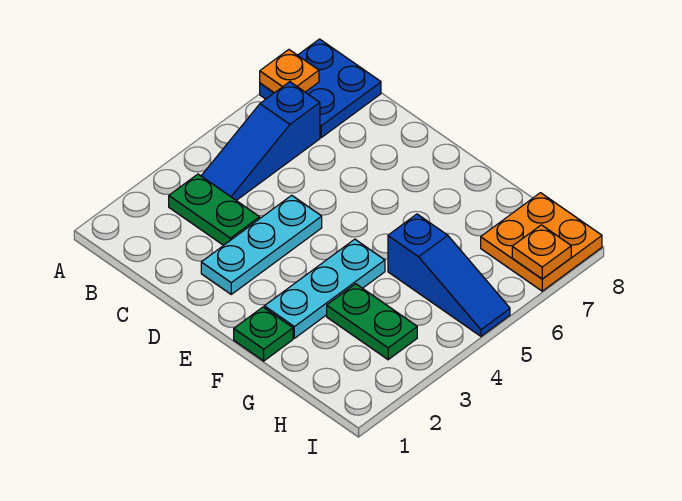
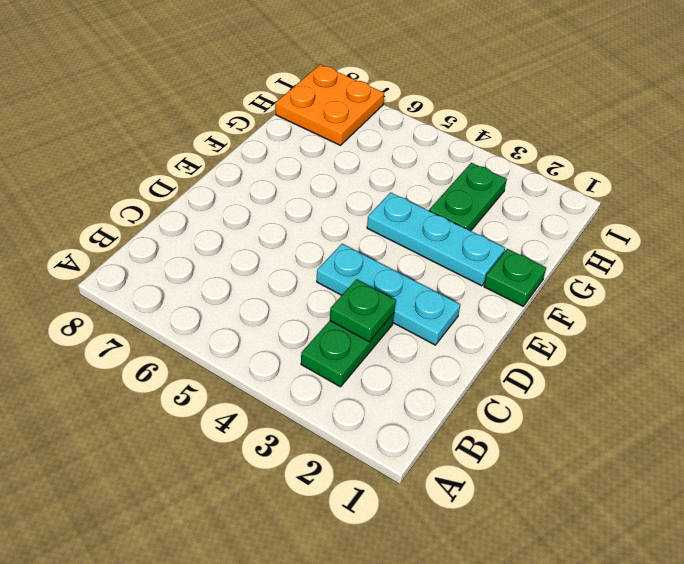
green 1x1 plate [330,279,396,342] -> none
none -> blue 2x2 plate [260,39,381,137]
none -> blue 1x3 slope [201,82,320,201]

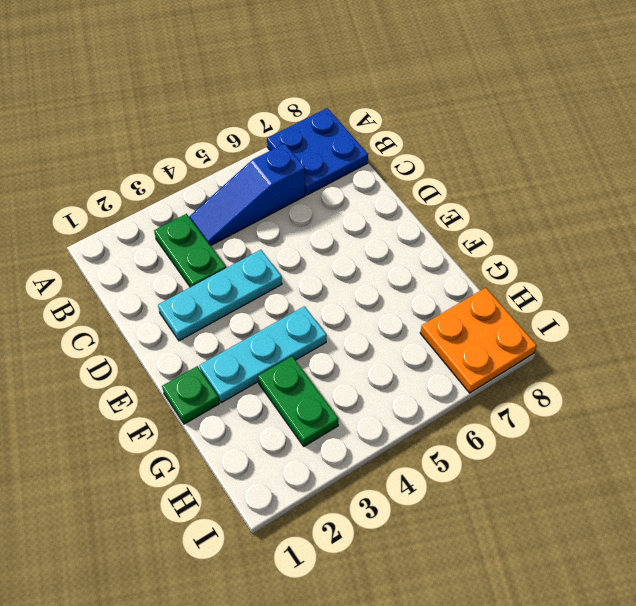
none -> blue 1x3 slope [388,214,510,336]
none -> orange 1x1 plate [260,50,319,93]

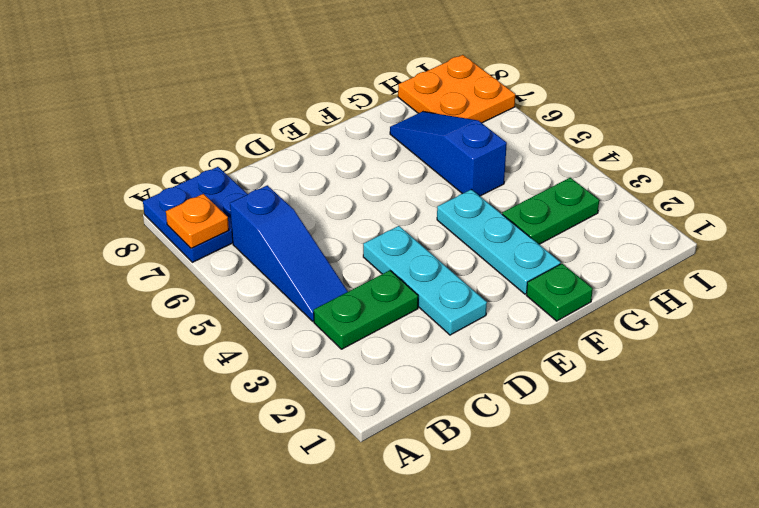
blue 1x3 slope [390,112,507,196] -> blue 1x3 slope turned to [388,214,510,336]
none -> orange 1x1 plate [512,225,571,279]

